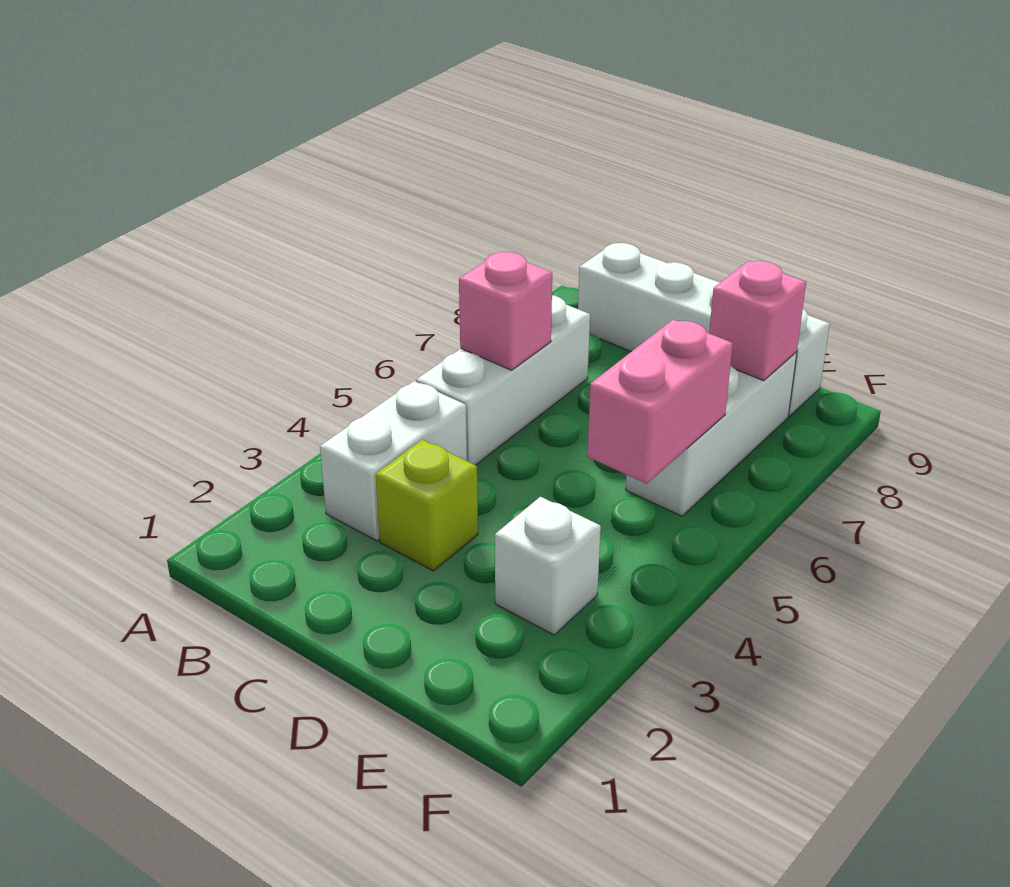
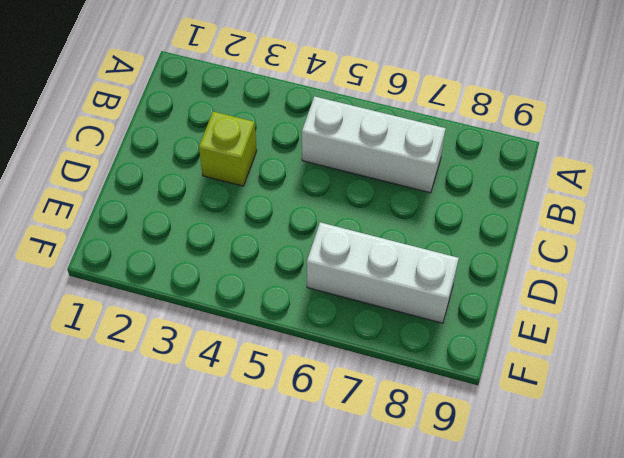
none -> white 1x2 brick [320,381,467,541]
none -> white 1x4 brick [578,243,830,416]

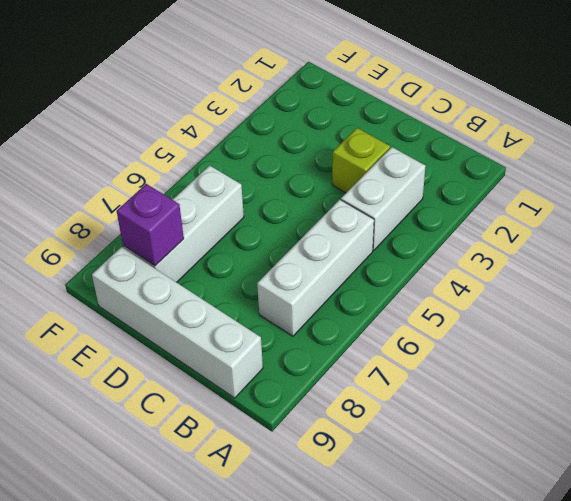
purple 1x1 brick [117,184,184,266] -> pink 1x1 brick [709,261,806,381]
none -> white 1x1 brick [495,497,601,635]
none -> pink 1x1 brick [459,252,552,370]

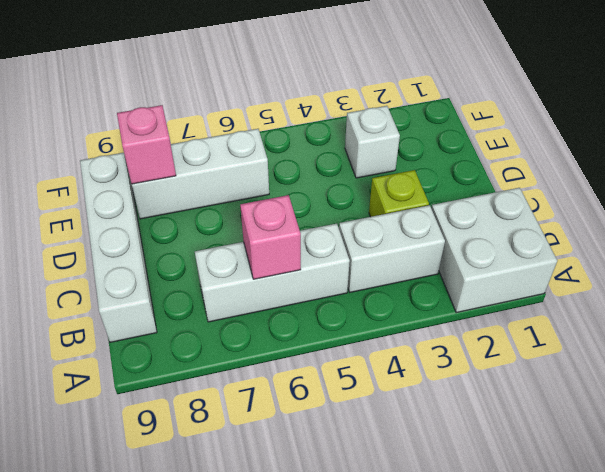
white 2x2 brick [431,188,557,313] -> none
none -> pink 1x2 brick [587,320,733,484]

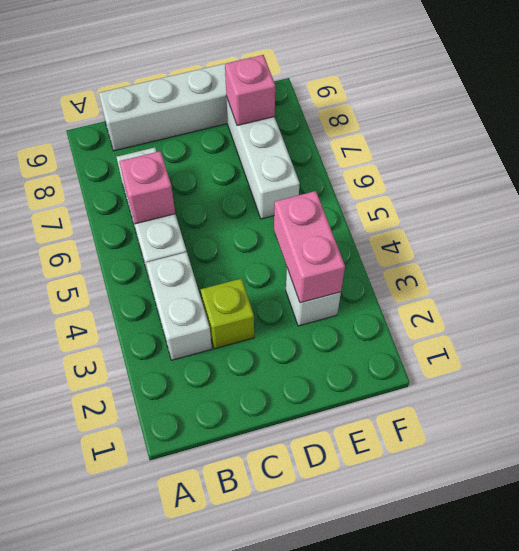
pink 1x2 brick [274,191,345,303] -> pink 1x2 brick moved to [587,320,733,484]

